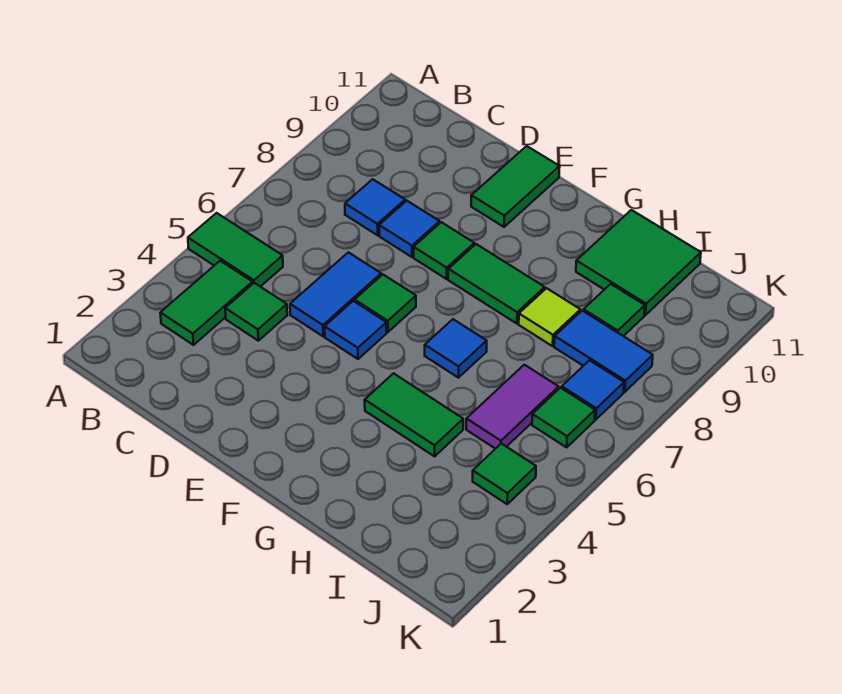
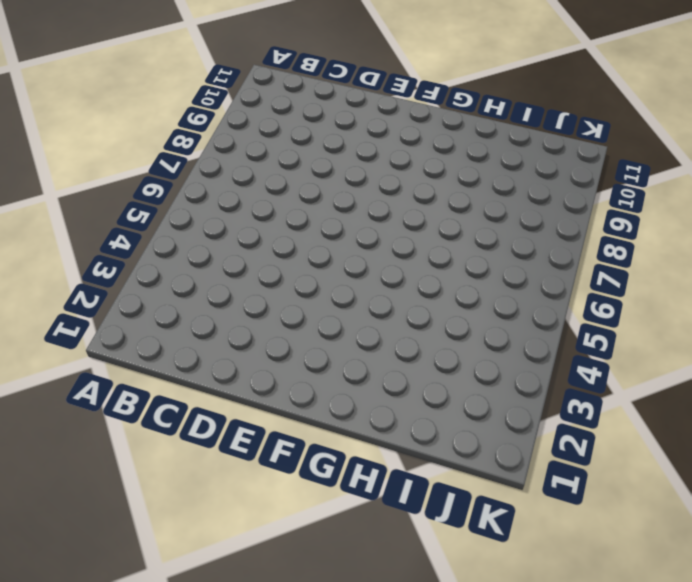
none -> green 1x2 tile [188,213,283,287]
none -> green 1x2 tile [160,261,253,345]
none -> green 1x1 tile [225,283,287,341]

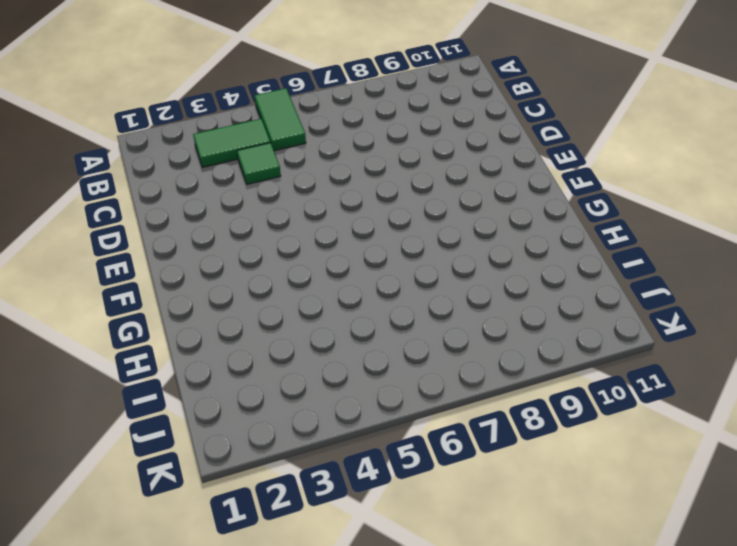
none -> blue 1x1 tile [345,179,405,235]
none -> blue 1x2 tile [290,252,381,336]
none -> blue 1x1 tile [379,201,440,257]

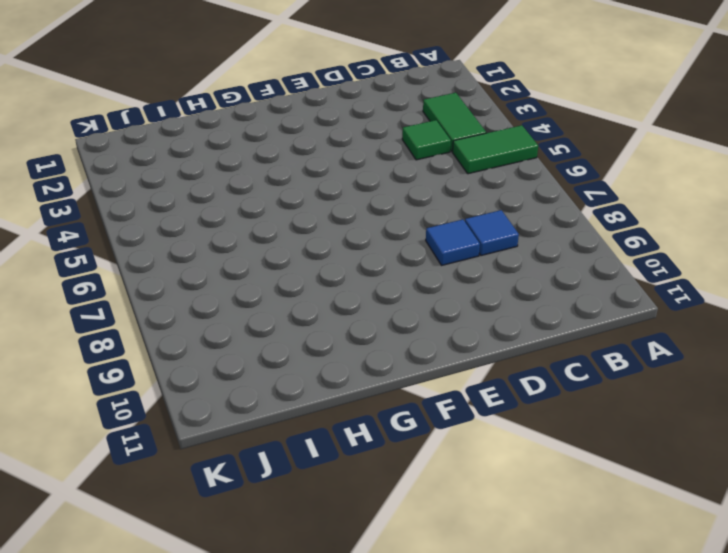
none -> blue 1x2 tile [290,252,381,336]
none -> blue 1x1 tile [325,301,387,359]
none -> green 1x1 tile [355,275,416,332]

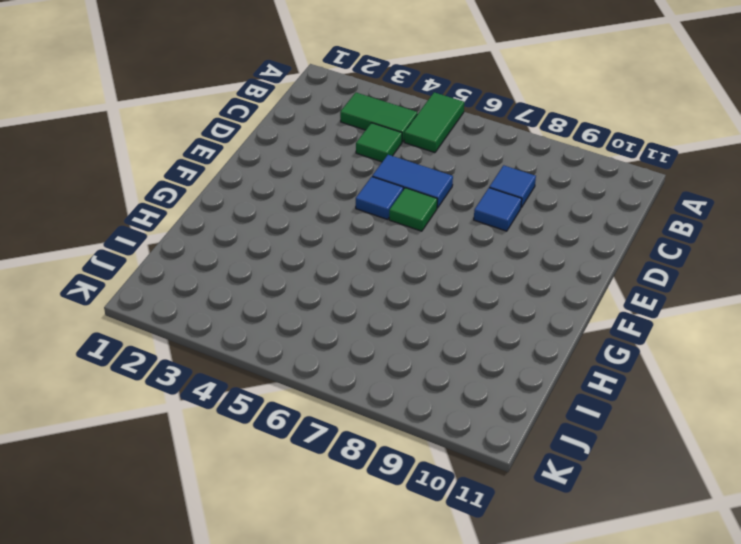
none -> green 1x1 tile [414,222,474,279]
none -> green 1x2 tile [471,146,560,227]
none -> green 1x2 tile [448,244,545,324]

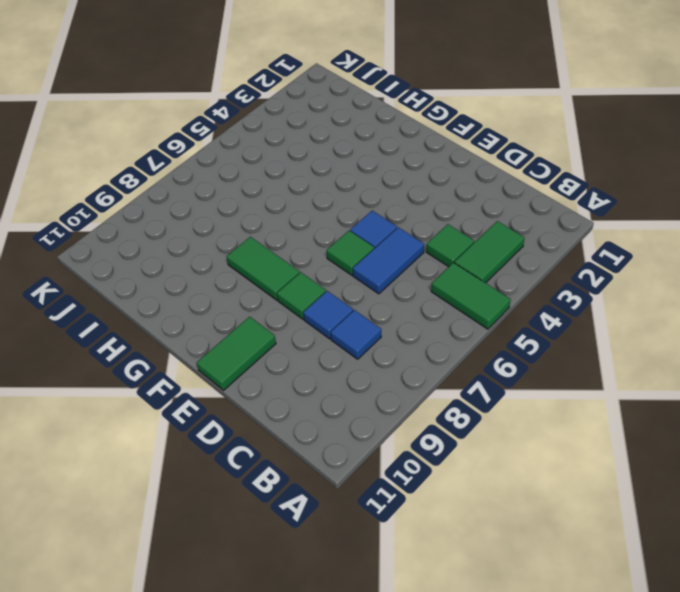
none -> green 1x2 tile [365,373,463,456]
none -> blue 1x1 tile [425,319,487,378]
none -> lime 1x1 tile [519,288,580,346]

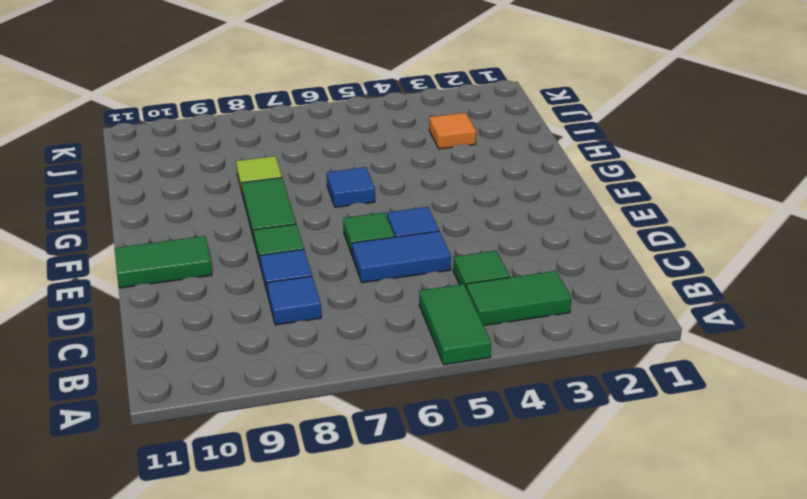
orange 1x1 tile [429,113,476,149] -> none
none -> green 1x2 tile [365,373,463,456]
none -> green 2x2 tile [576,210,701,315]
none -> purple 1x2 tile [466,365,559,449]

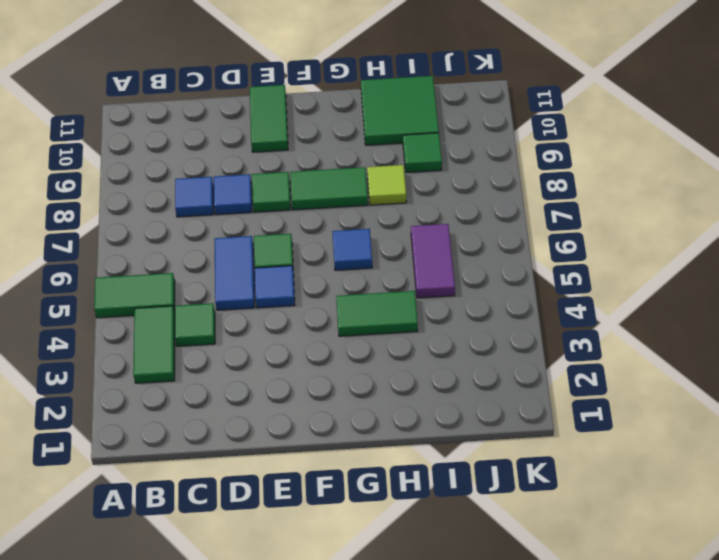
none -> blue 1x2 tile [554,311,653,392]
none -> green 1x1 tile [473,443,536,504]
none -> green 1x1 tile [532,388,595,447]

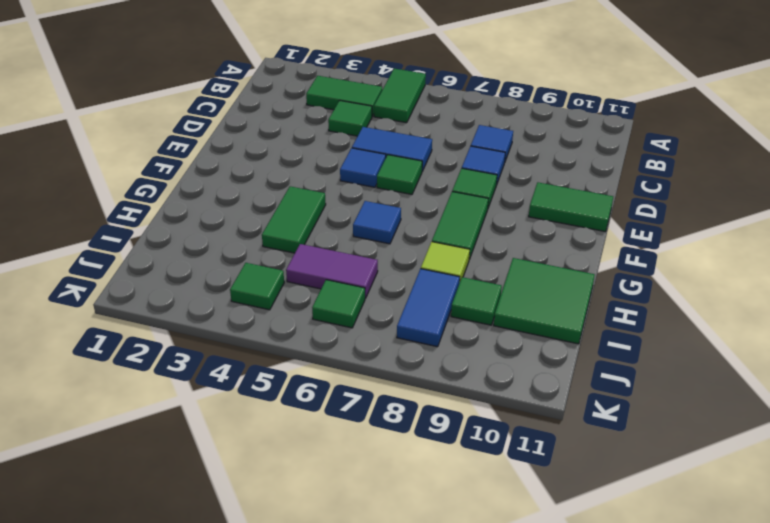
none -> blue 1x1 tile [562,360,624,420]

